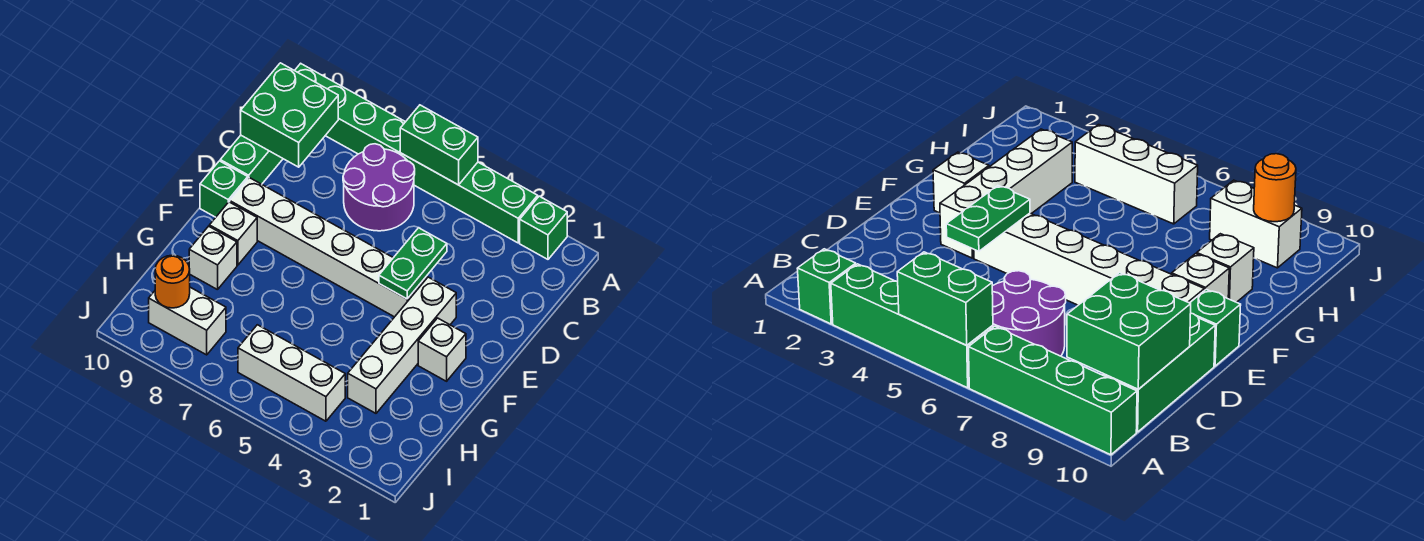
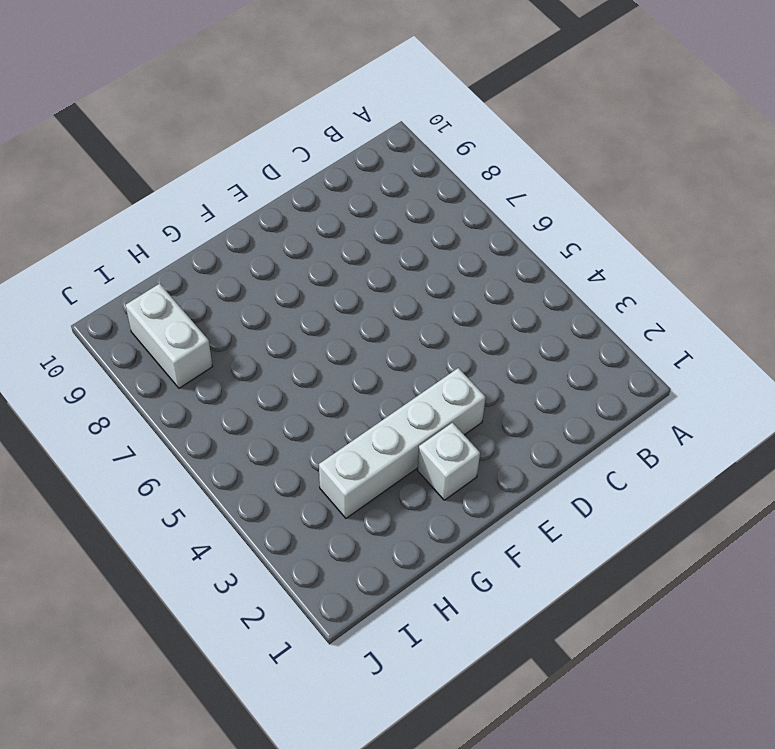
none -> green 1x1 brick [520,196,567,259]
none -> green 1x4 brick [400,153,538,243]
none -> green 1x4 brick [295,63,405,154]

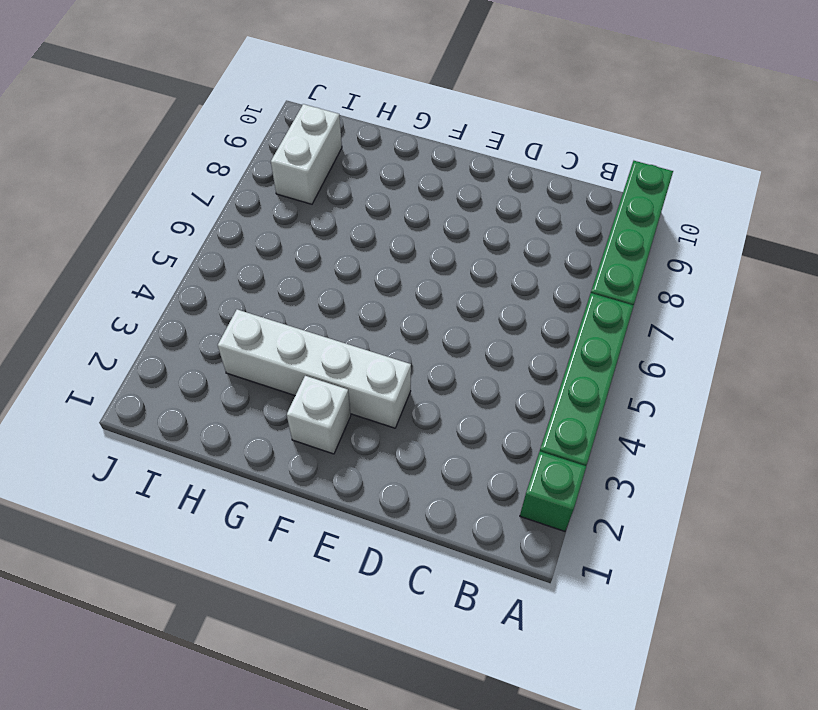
none -> purple 2x2 round brick [343,144,415,231]
none -> green 1x3 brick [220,135,283,184]
none -> white 1x6 brick [230,178,427,317]

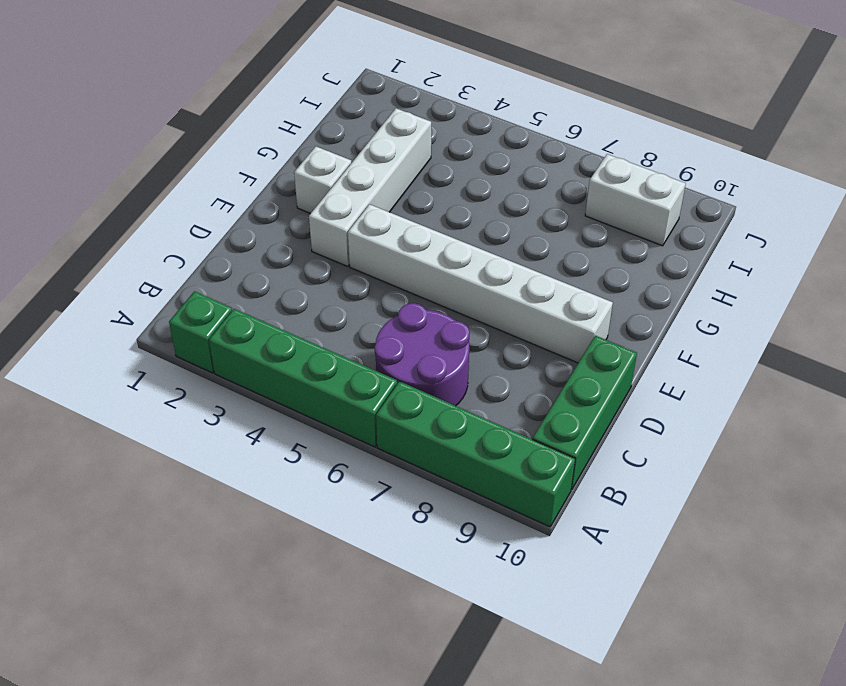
none -> green 1x1 brick [200,161,248,217]
none -> white 1x1 brick [209,202,257,265]
none -> white 1x1 brick [189,226,237,290]

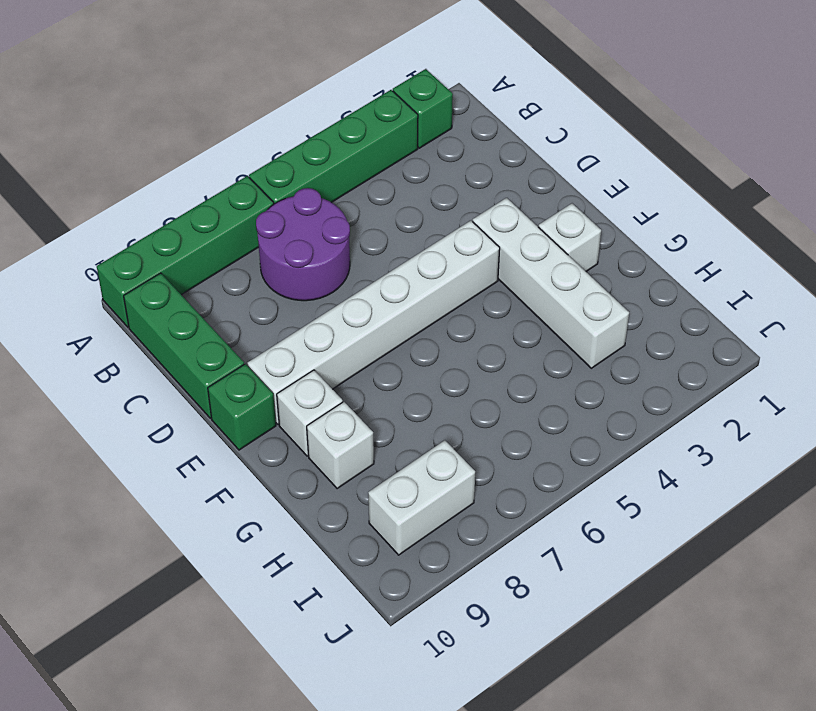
none -> white 1x3 brick [238,325,345,421]
none -> green 1x2 brick [400,105,478,185]
none -> green 2x2 brick [241,63,338,167]

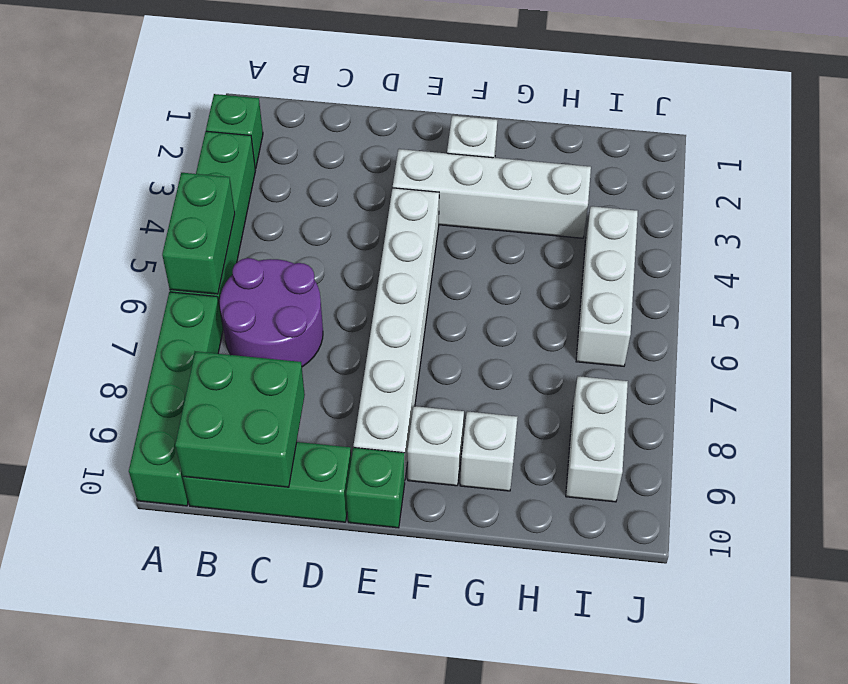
none -> green 1x2 plate [379,228,447,299]
none -> orange 1x1 round brick [155,255,190,308]

